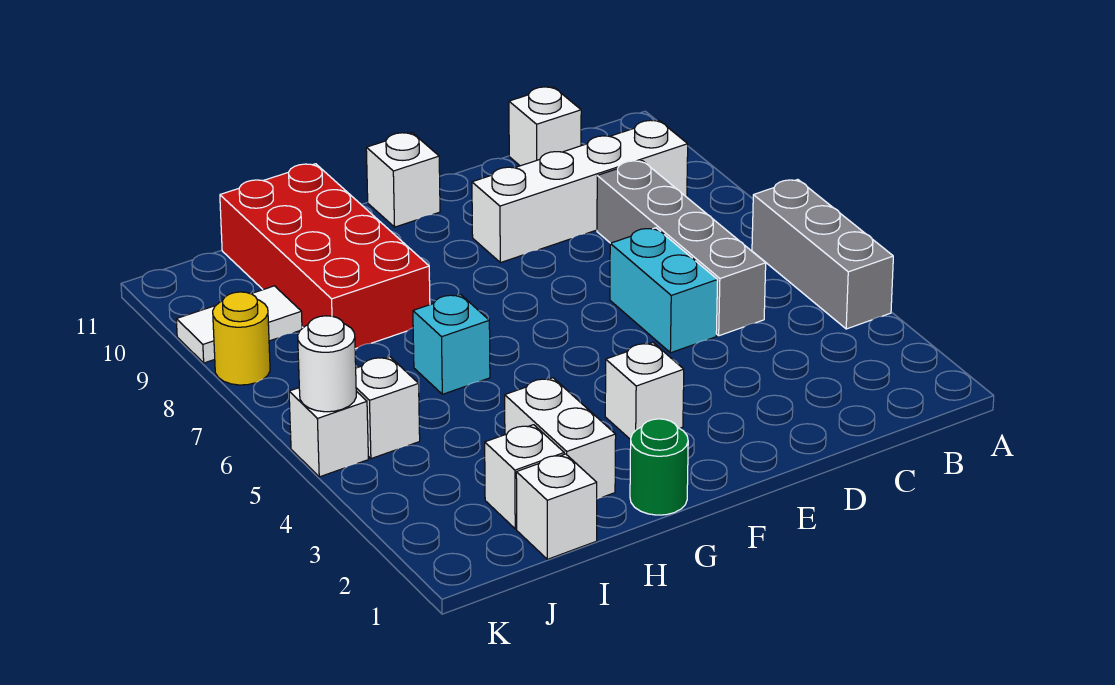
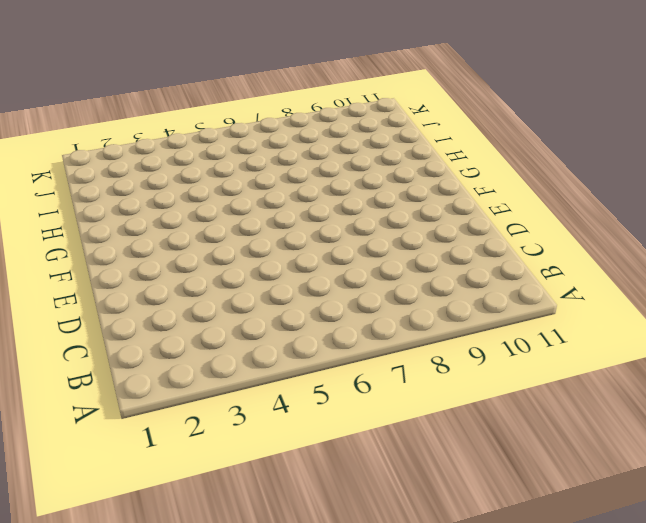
none -> grey 1x3 brick [752,180,893,329]
none -> white 1x4 brick [472,120,688,263]
none -> grey 1x4 brick [597,161,766,336]

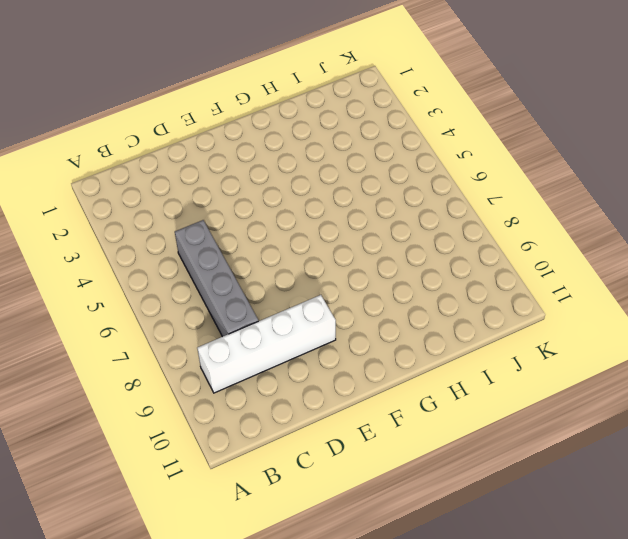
none -> grey 1x3 brick [752,180,893,329]
none -> white 1x1 brick [509,87,581,166]
none -> cyan 1x2 brick [610,228,718,353]

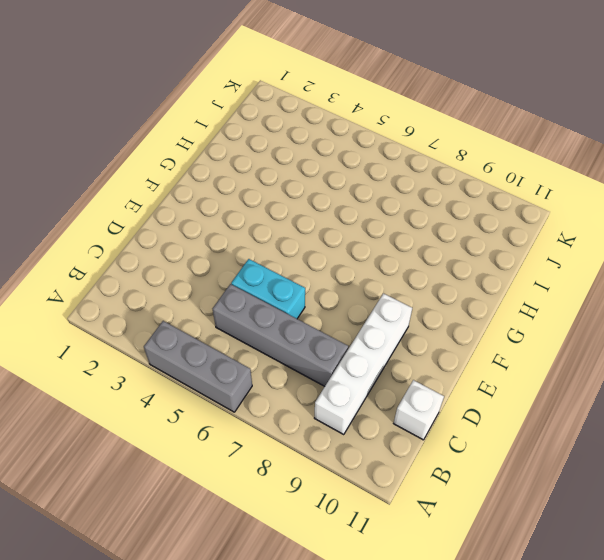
none -> white 1x1 brick [605,343,684,440]
none -> white 1x1 brick [366,133,440,227]
none -> green 1x1 round brick [630,419,688,515]

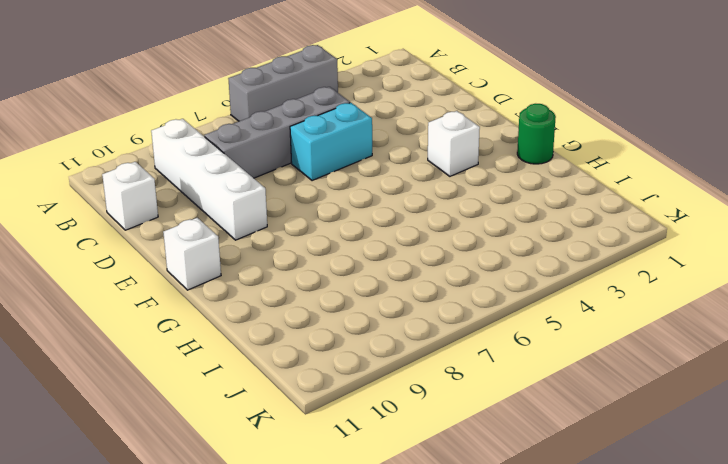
none -> white 1x2 brick [505,378,616,499]
none -> cyan 1x1 brick [413,294,490,394]
none -> red 2x4 brick [220,164,430,349]

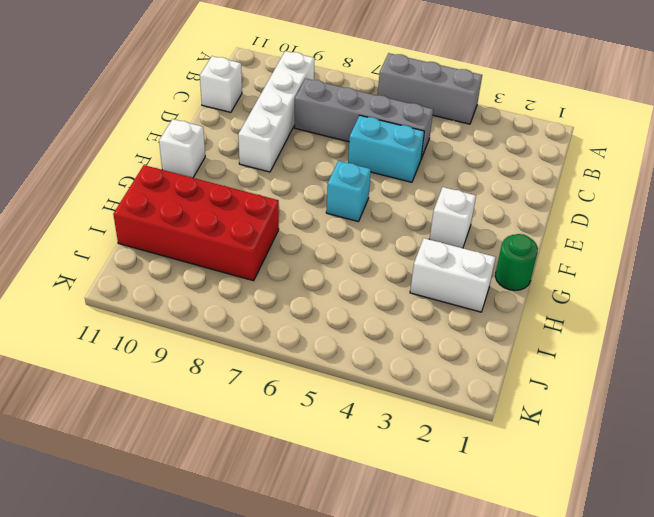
cyan 1x1 brick [326,161,371,222] -> cyan 1x1 brick moved to [413,294,490,394]
none -> white 1x1 brick [516,454,597,559]
none -> white 1x1 brick [485,425,564,529]
none -> white 1x1 brick [356,357,420,459]

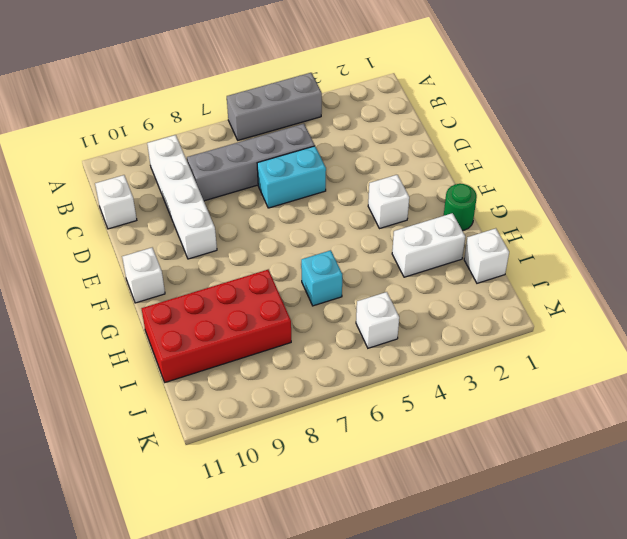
none -> white 1x1 brick [485,425,564,529]
none -> white 1x2 tile [176,286,302,363]
none -> white 1x1 brick [289,388,368,477]

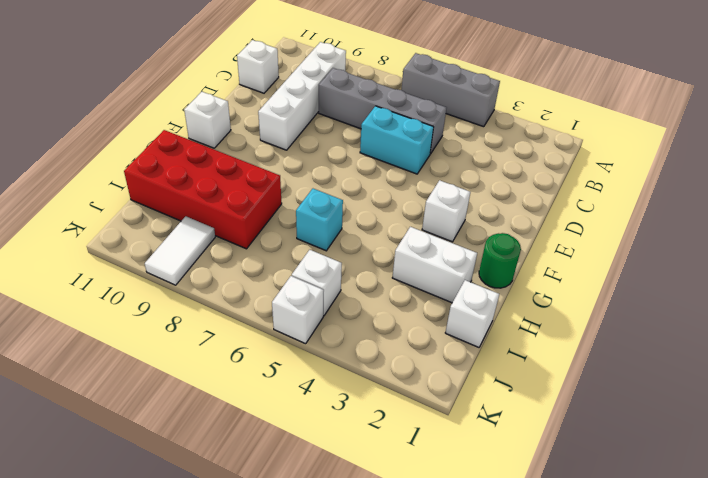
none -> white 1x1 brick [485,425,564,529]
none -> yellow 1x1 round brick [213,292,270,385]
none -> white 1x1 round brick [298,316,356,412]

